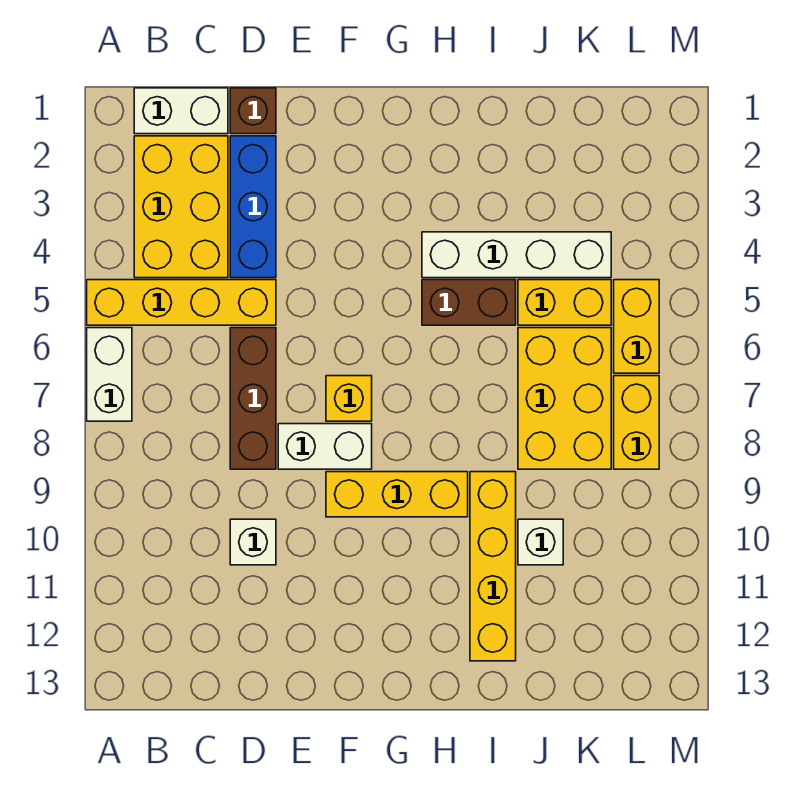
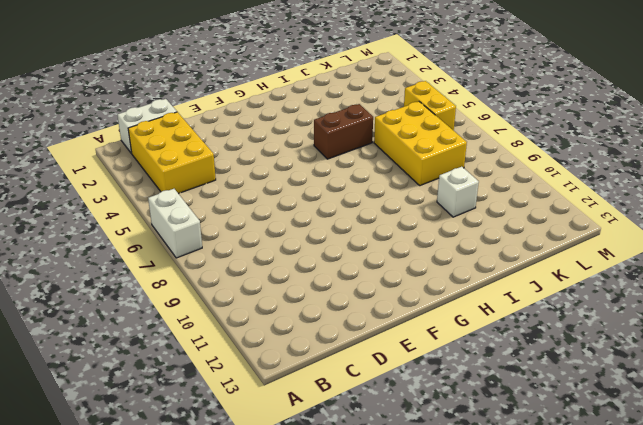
none -> yellow 1x4 brick [87,280,276,325]
none -> brown 1x1 brick [230,88,276,134]
none -> blue 1x3 brick [230,136,276,278]

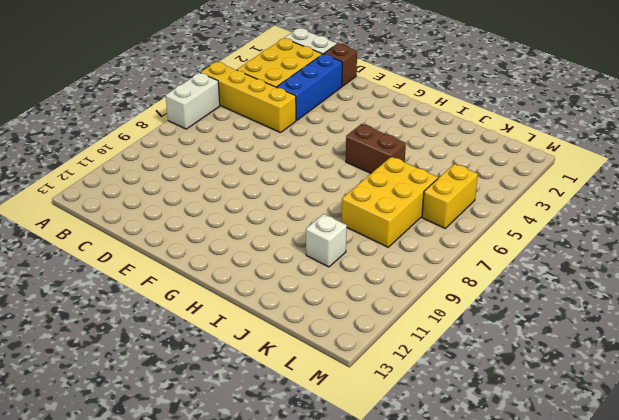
none -> brown 1x3 brick [230,328,276,469]
none -> white 1x1 brick [230,519,276,565]
none -> white 1x2 brick [278,424,372,469]

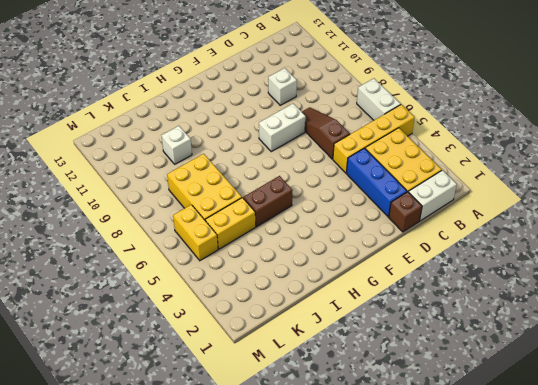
brown 1x3 slope [302,107,350,159] -> brown 1x3 brick [230,328,276,469]
none -> yellow 1x1 brick [326,376,372,421]
none -> yellow 1x3 brick [326,472,468,517]
none -> white 1x4 brick [422,232,611,278]

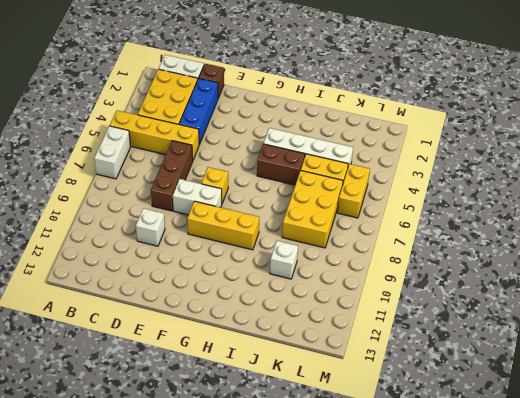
none -> yellow 1x4 brick [470,472,516,661]
none -> yellow 1x2 brick [614,376,659,469]

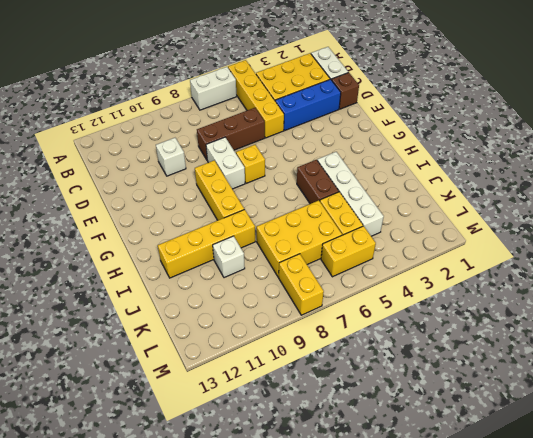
yellow 1x2 brick [279,254,324,315] -> yellow 1x2 brick turned to [614,376,659,469]

